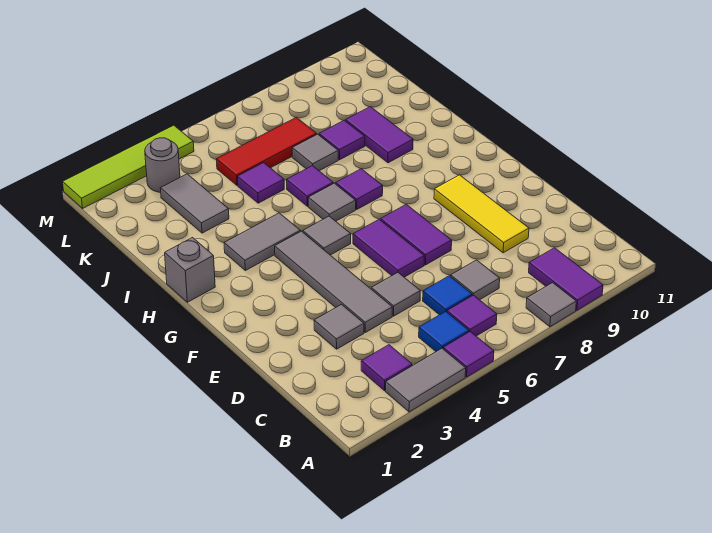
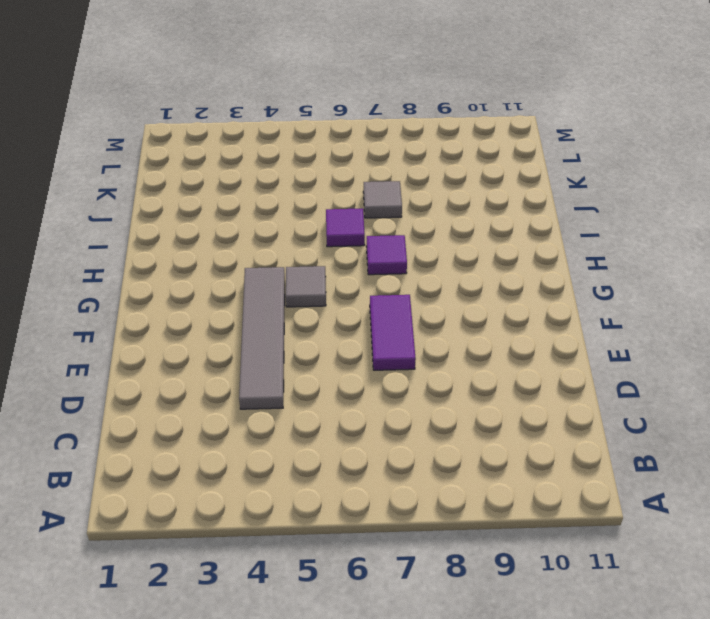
none -> grey 1x2 tile [386,348,466,412]
none -> purple 1x1 tile [443,332,494,377]
none -> grey 1x1 tile [526,283,576,327]

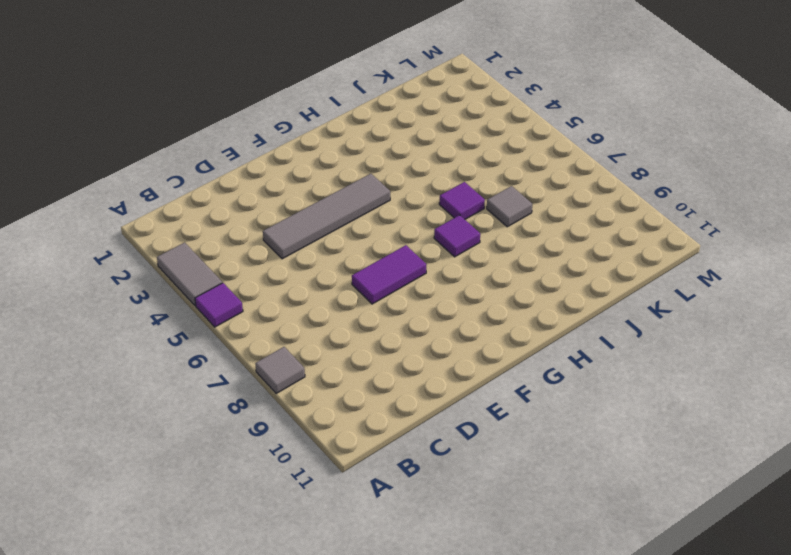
none -> purple 1x2 tile [529,248,603,310]
none -> purple 1x1 tile [361,345,412,391]
none -> blue 1x1 tile [419,311,469,351]

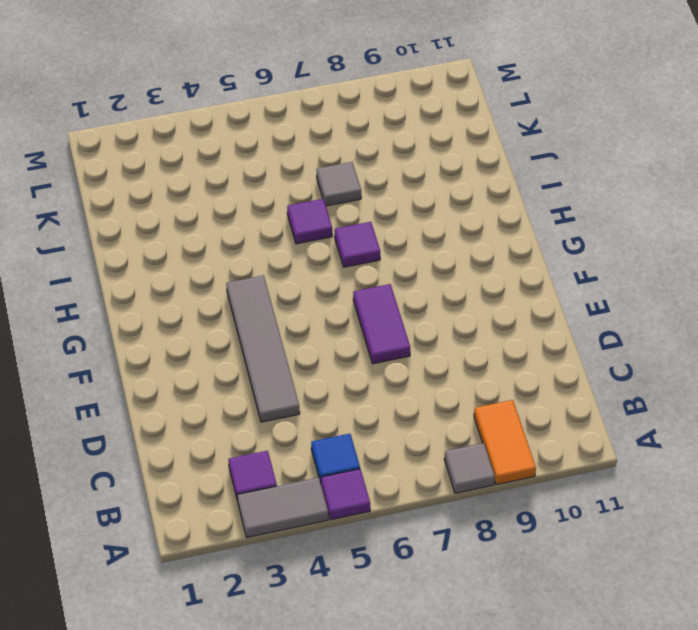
orange 1x2 tile [474,400,536,485] -> purple 1x2 tile [529,248,603,310]
none -> purple 1x1 tile [447,295,497,336]
none -> blue 1x1 tile [423,276,472,315]
none -> grey 1x1 tile [451,260,500,300]

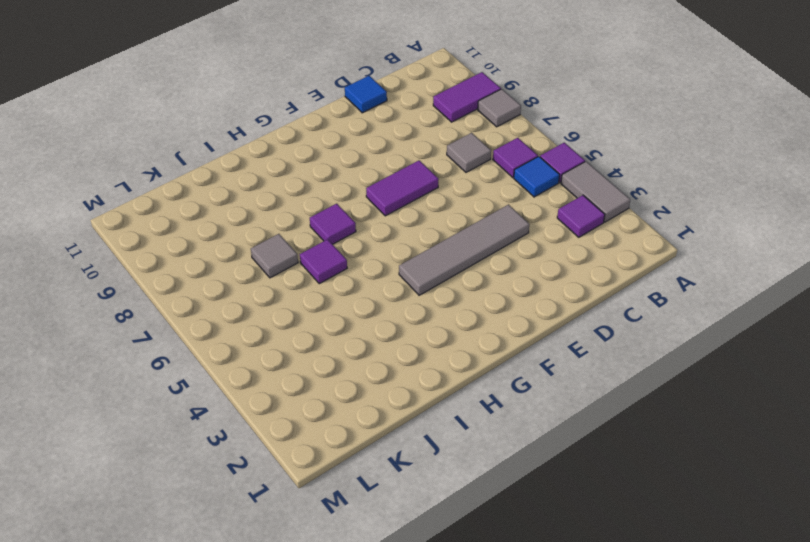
blue 1x1 tile [345,76,387,113] -> blue 1x1 tile moved to [423,276,472,315]
none -> grey 1x1 tile [314,305,364,349]
none -> grey 1x1 tile [371,273,420,316]
none -> yellow 1x3 tile [434,175,529,253]

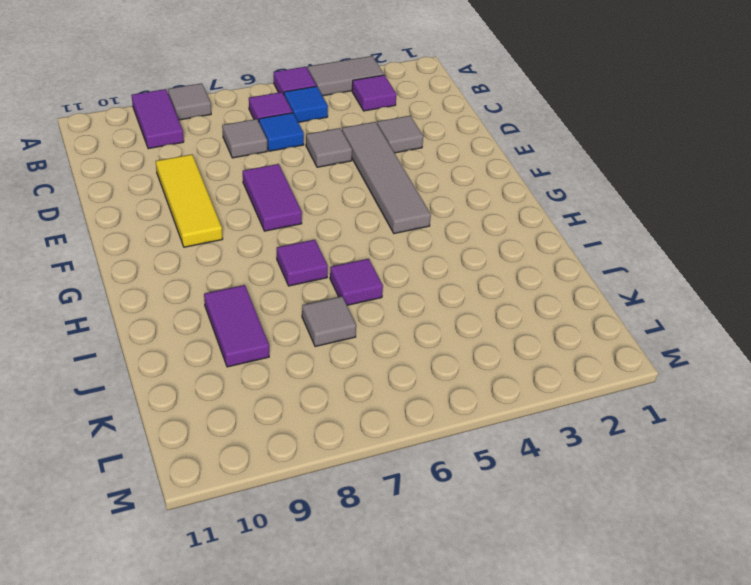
none -> purple 1x2 tile [353,219,424,277]
none -> grey 1x1 tile [303,216,351,255]
none -> grey 1x1 brick [165,238,215,302]

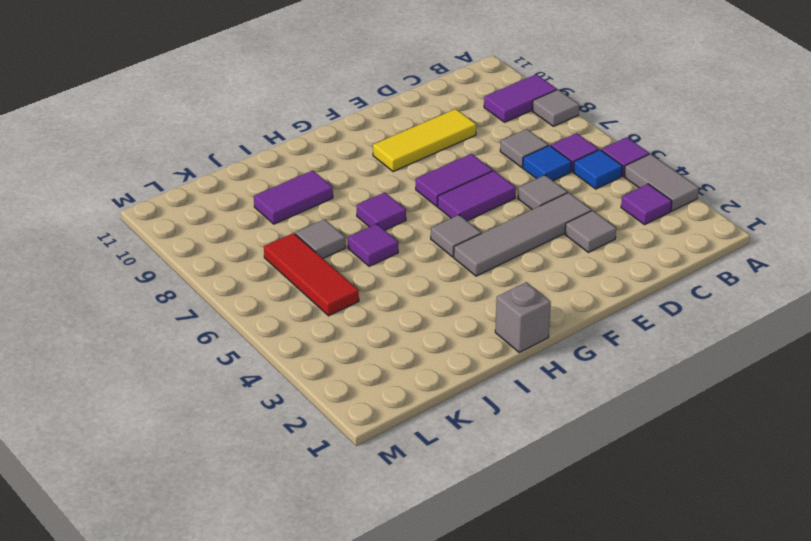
none -> grey 1x2 tile [224,213,300,271]
none -> grey 1x1 tile [308,183,356,221]
none -> grey 1x2 tile [160,174,229,233]

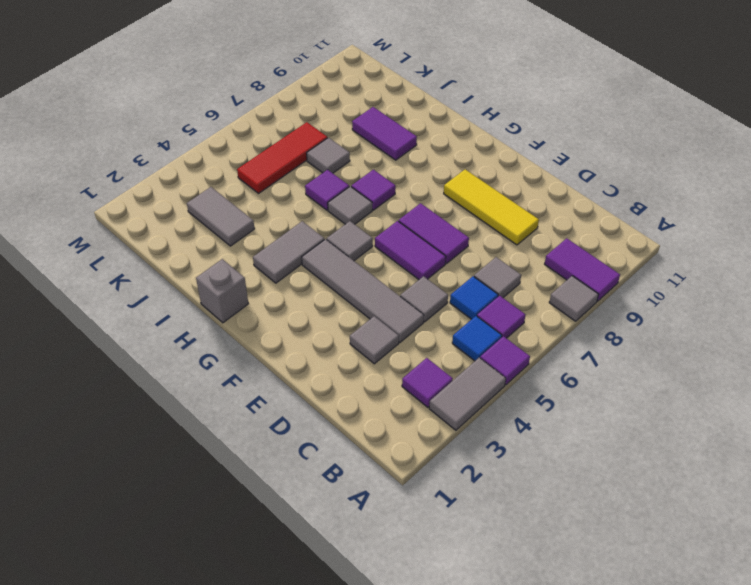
none -> purple 1x1 tile [238,163,284,203]
none -> purple 1x1 tile [319,120,365,160]
none -> grey 1x1 round brick [145,138,180,192]

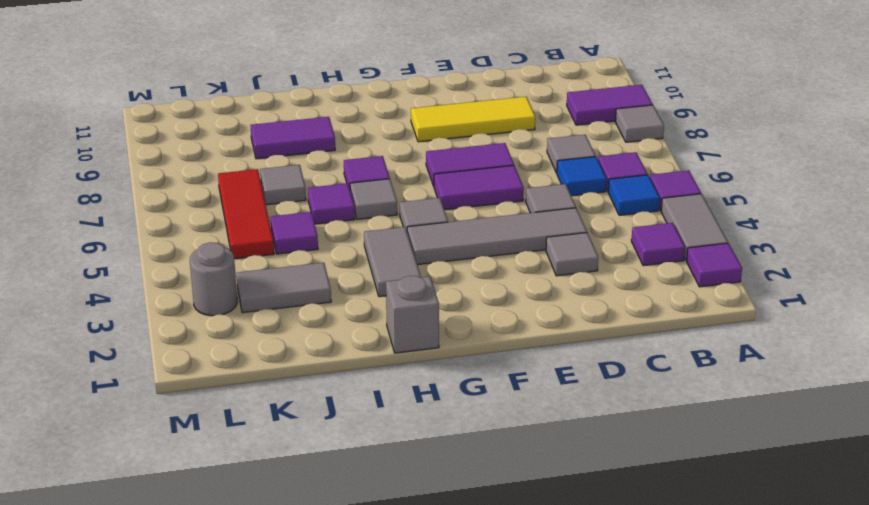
purple 1x1 tile [687,243,742,287] -> purple 1x1 tile moved to [319,120,365,160]
none -> lime 1x4 tile [63,125,194,208]

